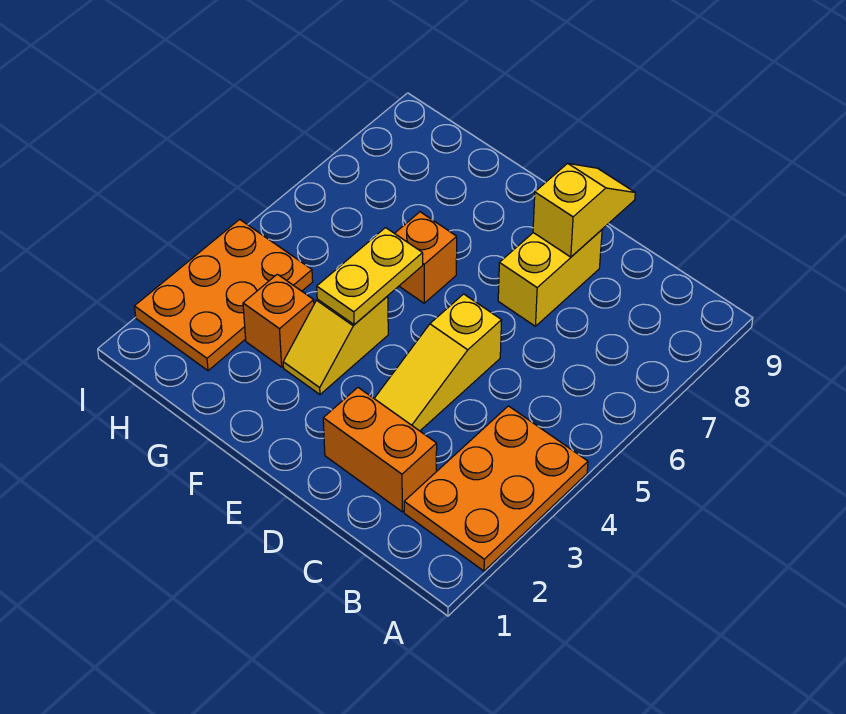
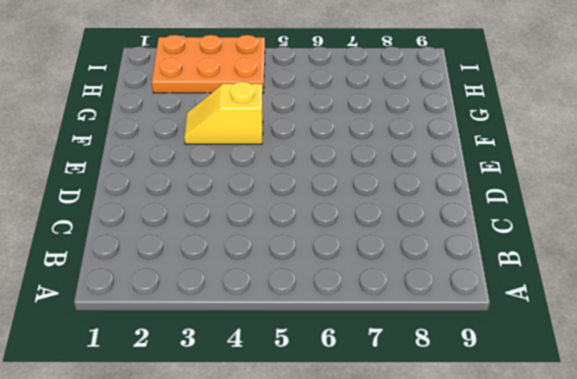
none -> orange 2x3 plate [404,406,588,571]
none -> orange 1x2 brick [323,388,437,512]

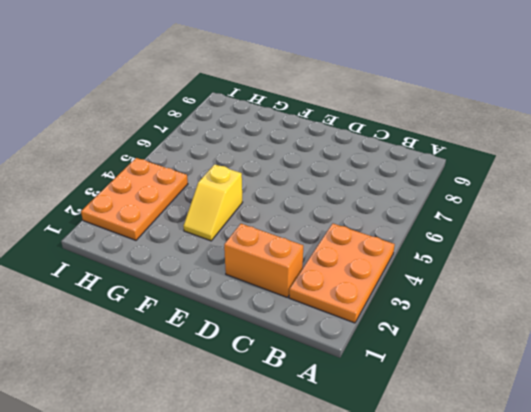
none -> yellow 1x3 slope [374,294,502,431]
none -> yellow 1x2 brick [498,230,602,326]

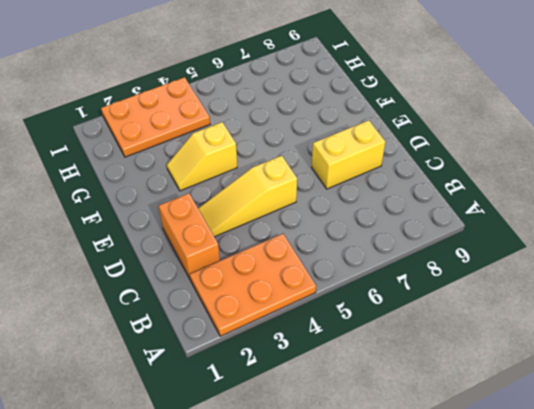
none -> orange 1x1 brick [395,212,457,303]
none -> orange 1x1 brick [243,274,314,367]

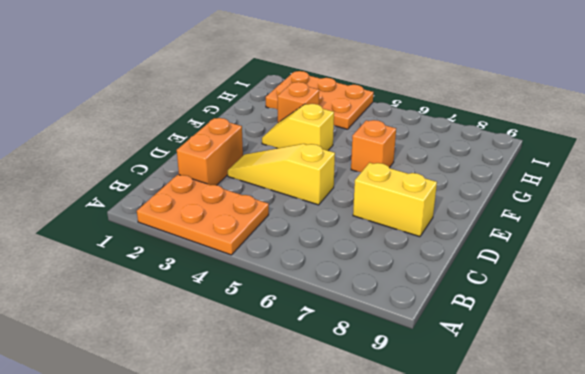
none -> yellow 1x2 slope [533,163,635,257]
none -> yellow 1x2 plate [317,228,423,325]

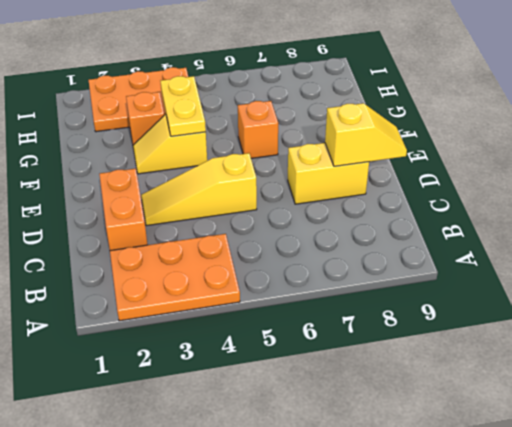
yellow 1x2 plate [161,76,206,136] -> yellow 1x2 plate turned to [317,228,423,325]

